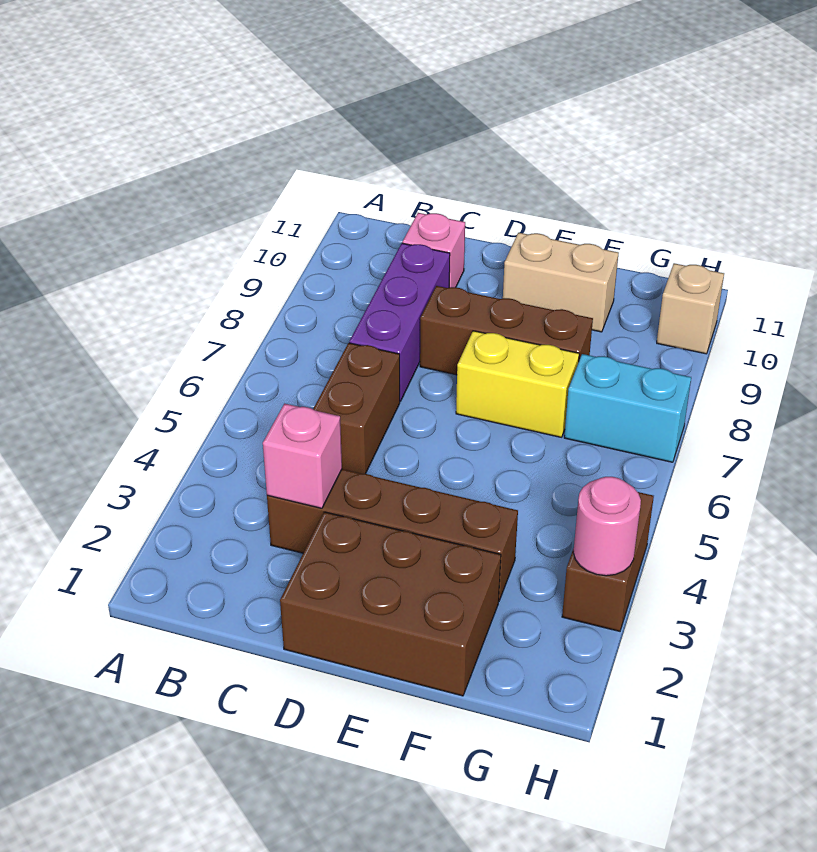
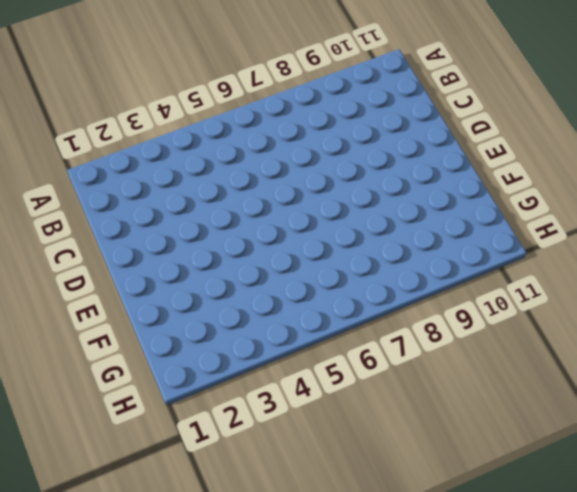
none -> brown 1x4 brick [267,469,518,602]
none -> brown 1x2 brick [313,343,400,474]
none -> purple 1x3 brick [349,243,450,401]

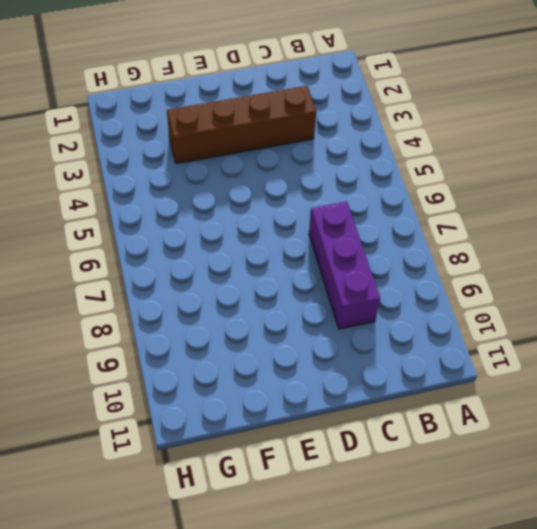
none -> brown 1x2 brick [313,343,400,474]
none -> pink 1x1 brick [402,213,465,287]
none -> brown 2x3 brick [280,512,501,696]

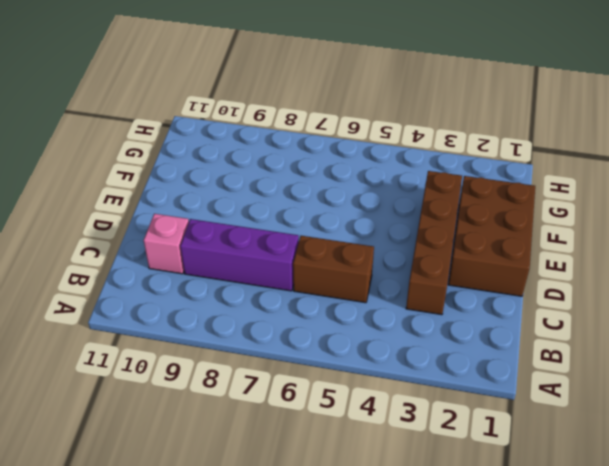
none -> brown 1x3 brick [420,286,593,375]
none -> yellow 1x2 brick [456,331,579,437]
none -> tan 1x2 brick [503,233,618,332]

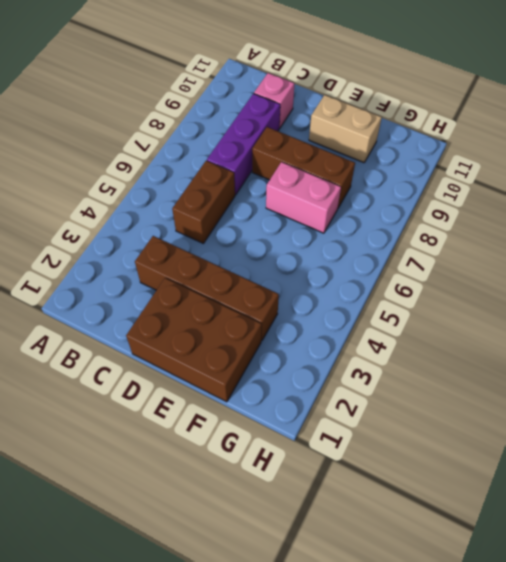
pink 1x2 brick [266,162,341,233] -> yellow 1x2 brick [456,331,579,437]
none -> cyan 1x2 brick [564,354,691,462]
none -> brown 1x2 brick [562,492,654,631]
none -> tan 1x1 brick [657,263,724,354]

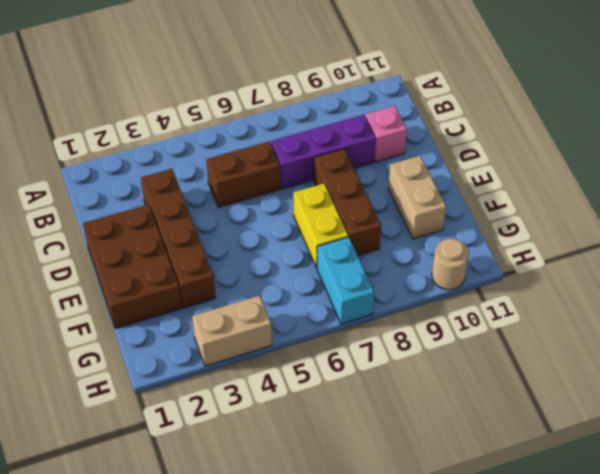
tan 1x2 brick [192,296,272,366] -> brown 1x2 brick [562,492,654,631]
tan 1x1 round brick [432,239,469,290] -> tan 1x1 brick [657,263,724,354]
none -> pink 1x1 brick [263,404,342,508]
none -> pink 1x1 round brick [573,477,641,576]

